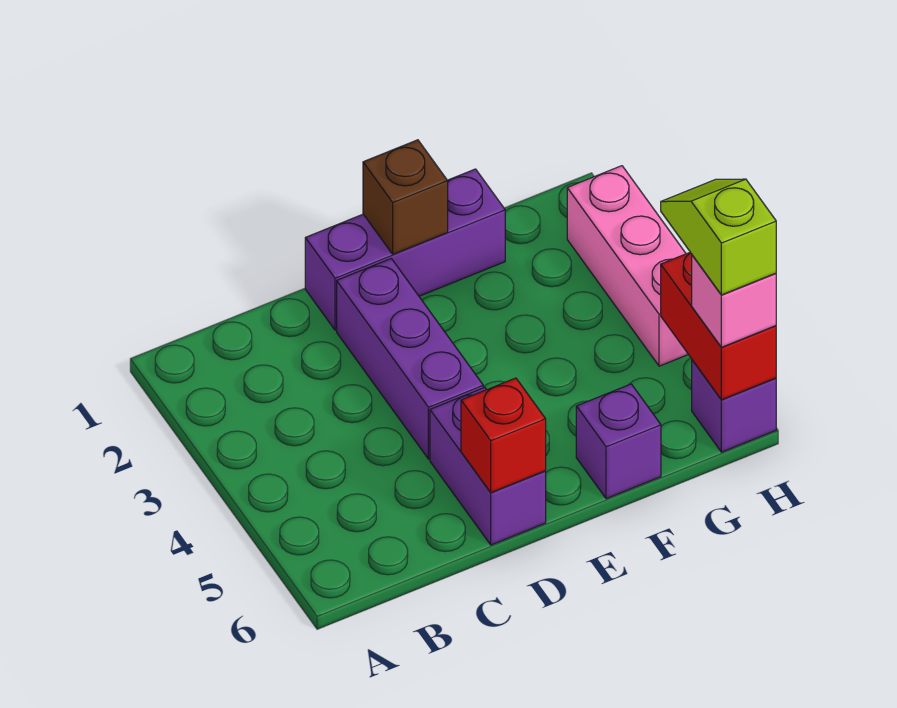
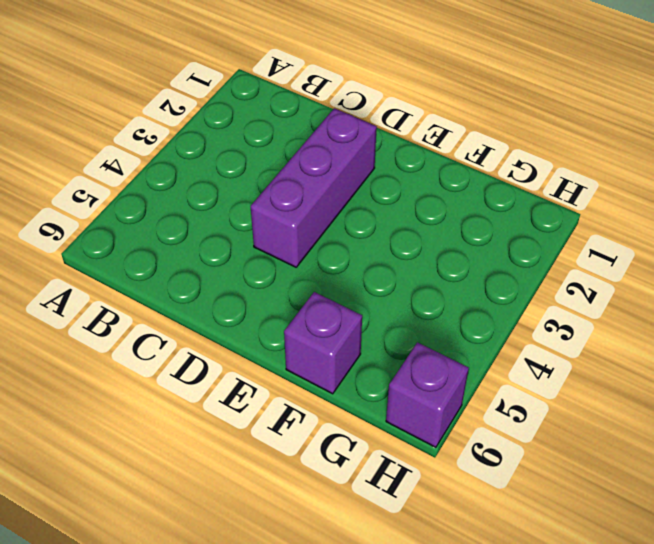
none -> purple 1x3 brick [305,169,505,330]
none -> purple 1x2 brick [430,387,546,545]

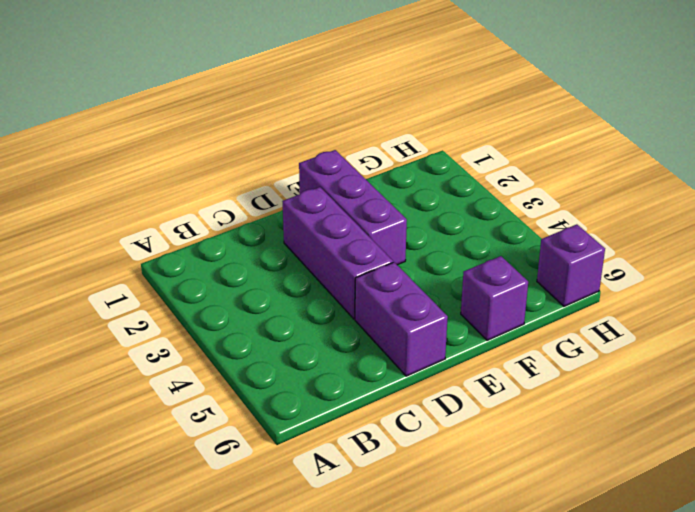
purple 1x3 brick [299,150,407,265] -> purple 1x3 brick turned to [305,169,505,330]
none -> pink 1x3 brick [567,166,688,366]
none -> red 1x1 brick [461,378,546,493]

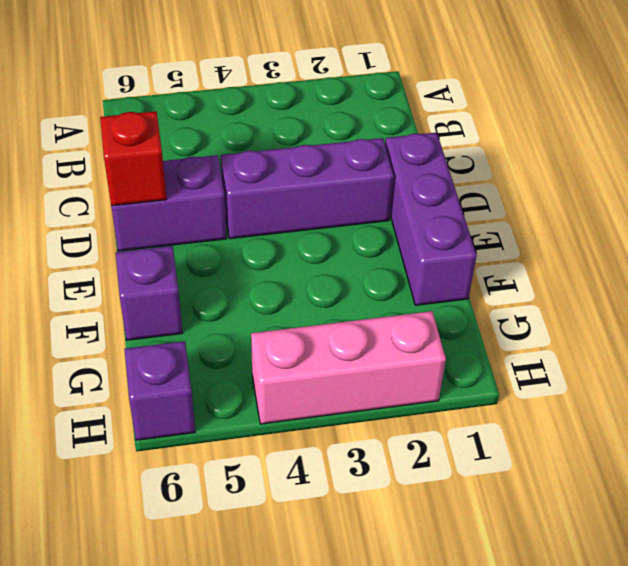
none -> brown 1x1 brick [363,140,448,254]
none -> red 1x2 brick [661,252,776,400]

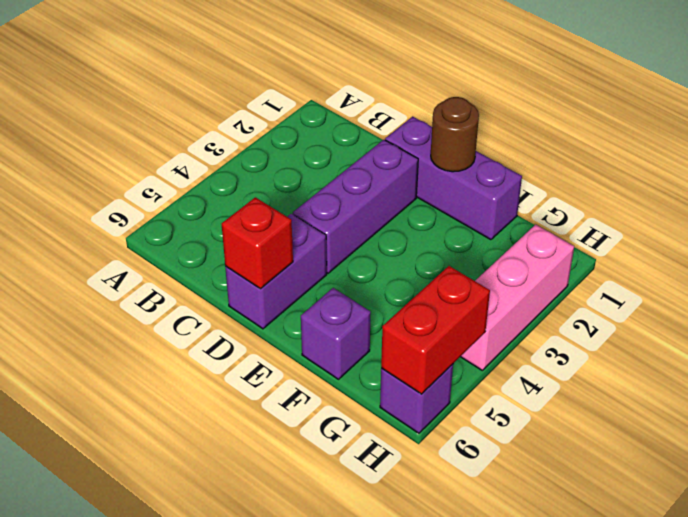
brown 1x1 round brick [431,97,479,172] -> brown 1x1 brick [363,140,448,254]
none -> pink 1x1 brick [692,255,776,347]
none -> lime 1x2 slope [661,179,776,295]

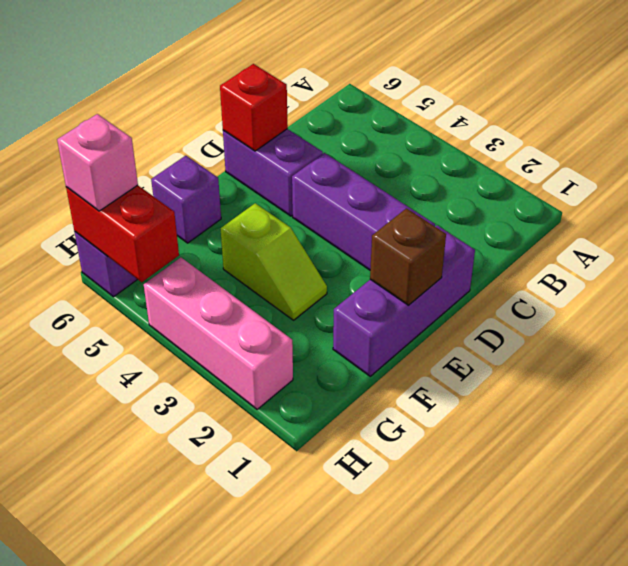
lime 1x2 slope [221,203,327,320] -> lime 1x2 slope moved to [661,179,776,295]

